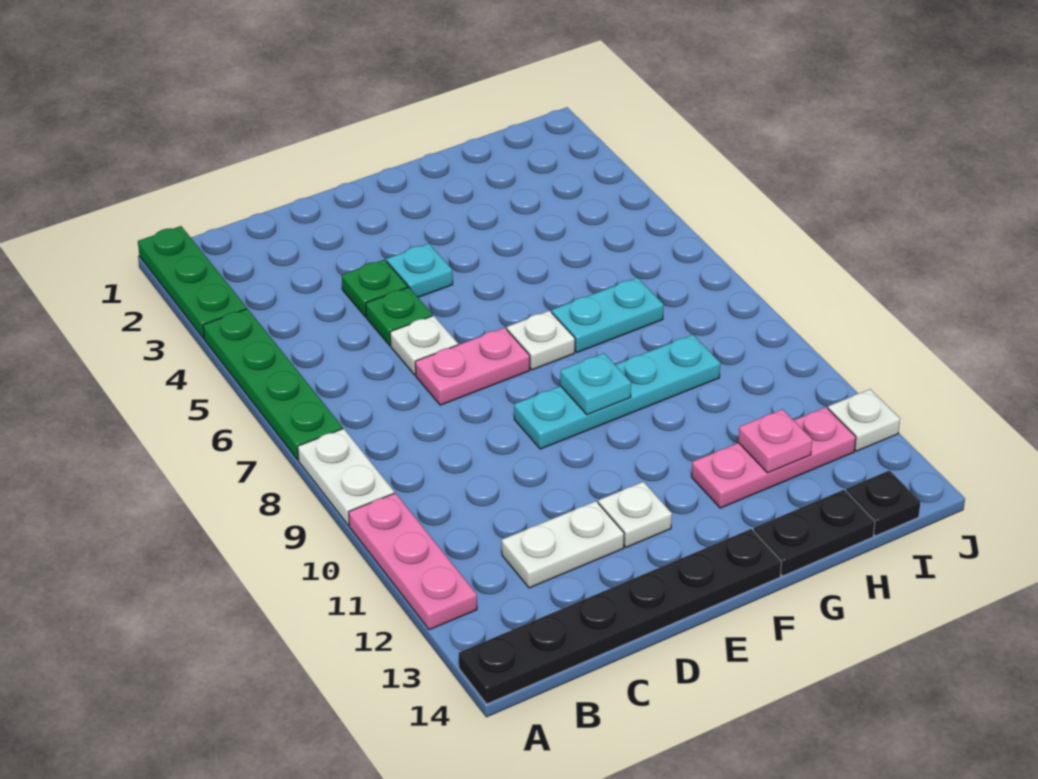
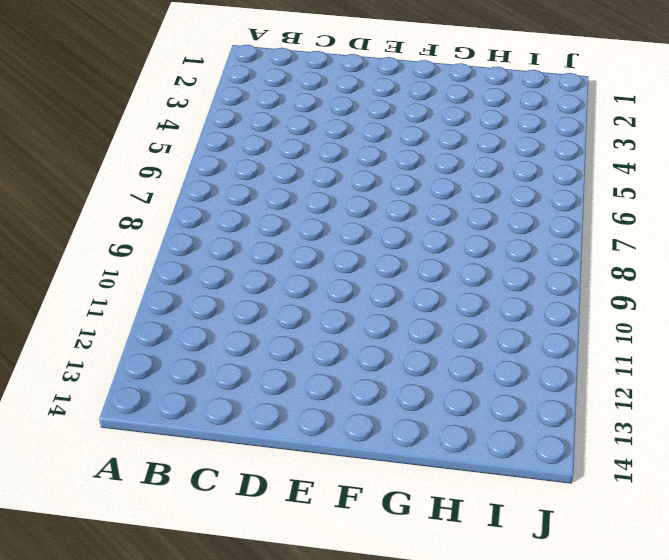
none -> green 1x3 plate [138,226,247,339]
none -> green 1x4 plate [203,309,343,460]
none -> white 1x2 plate [298,429,394,525]

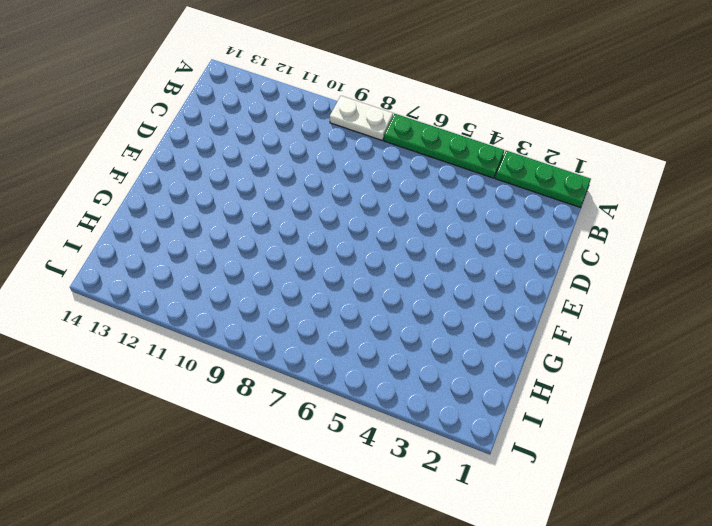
none -> pink 1x3 plate [349,493,477,630]
none -> black 1x6 plate [459,529,782,704]
none -> white 1x2 plate [502,501,624,588]

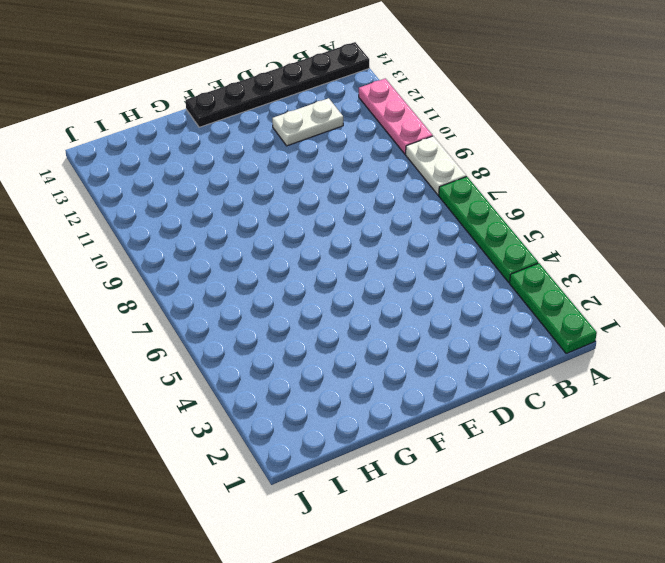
none -> green 1x1 plate [342,260,408,317]
none -> green 1x1 plate [366,287,433,345]
none -> white 1x1 plate [390,316,458,375]

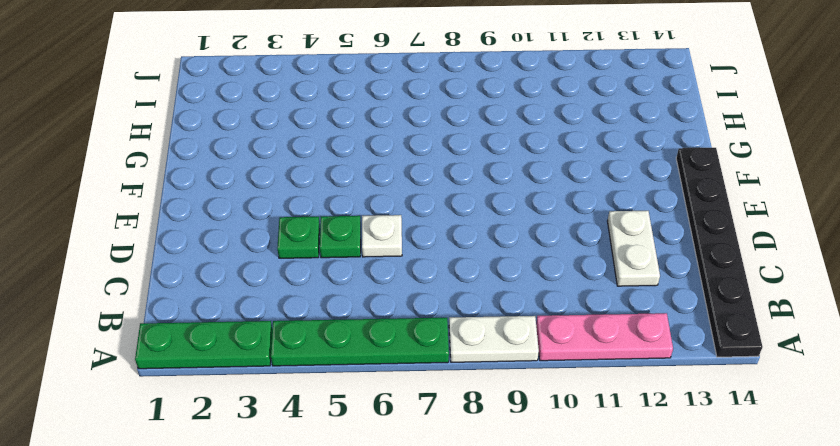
none -> pink 1x2 plate [415,328,530,405]
none -> cyan 1x1 plate [387,244,453,297]
none -> cyan 1x4 plate [514,335,720,449]

